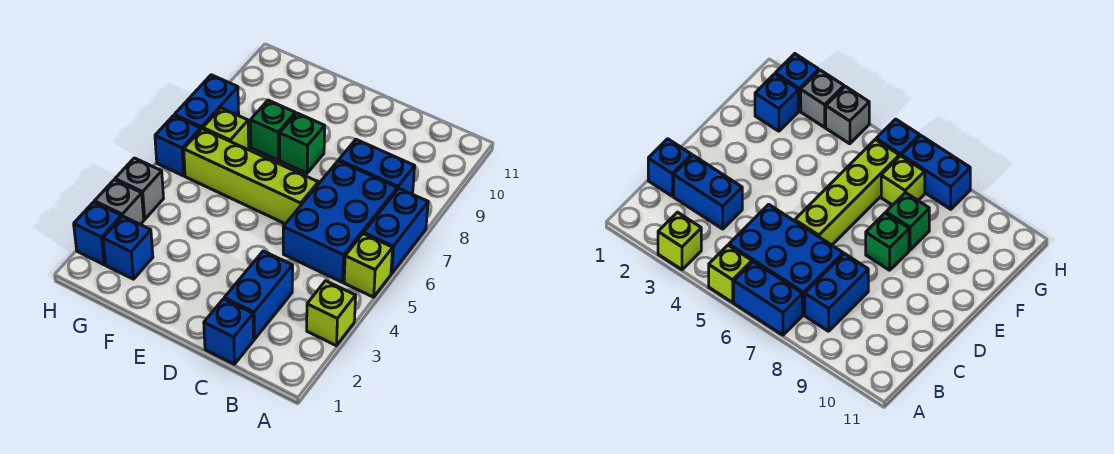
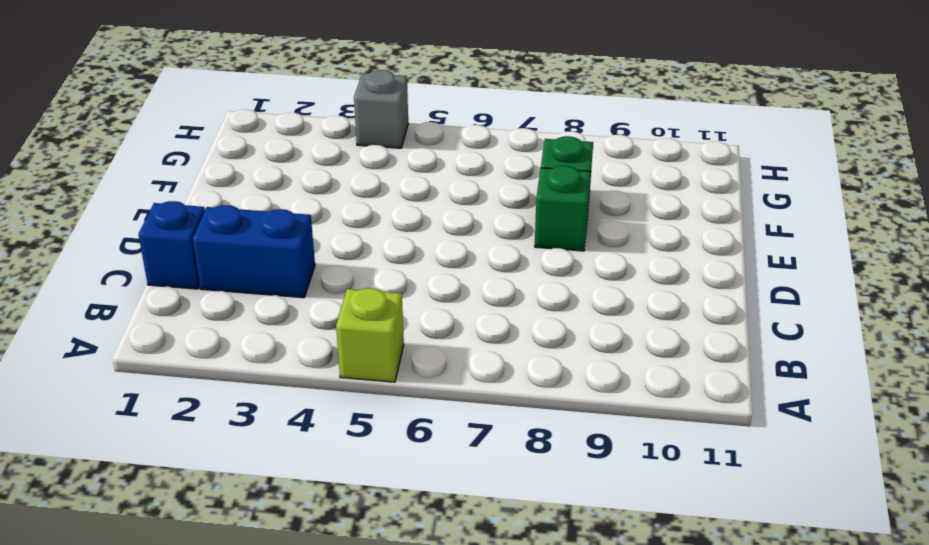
none -> lime 1x1 brick [307,281,356,346]
none -> blue 1x2 brick [364,188,428,274]
none -> blue 2x3 brick [283,161,397,282]

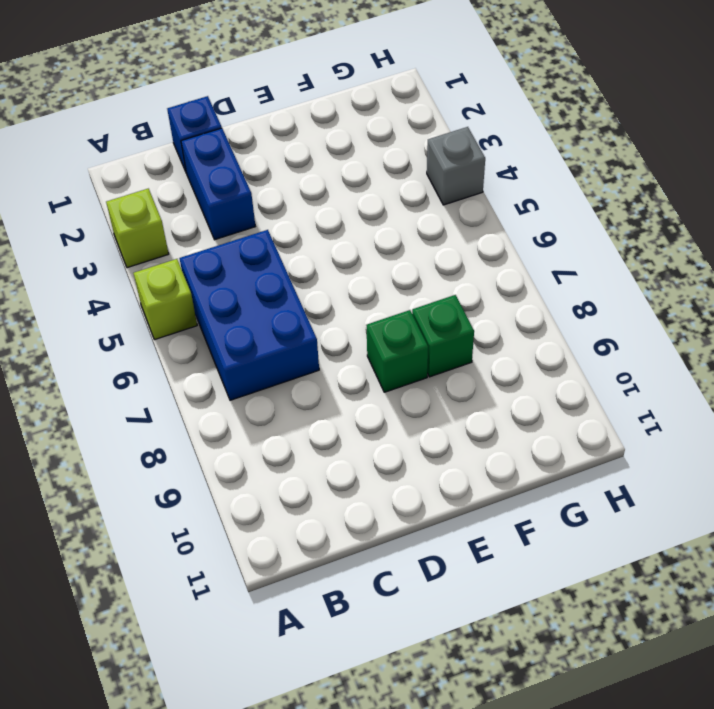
none -> blue 1x2 brick [364,188,428,274]
none -> blue 1x2 brick [339,140,415,194]
none -> lime 1x4 brick [184,129,318,224]

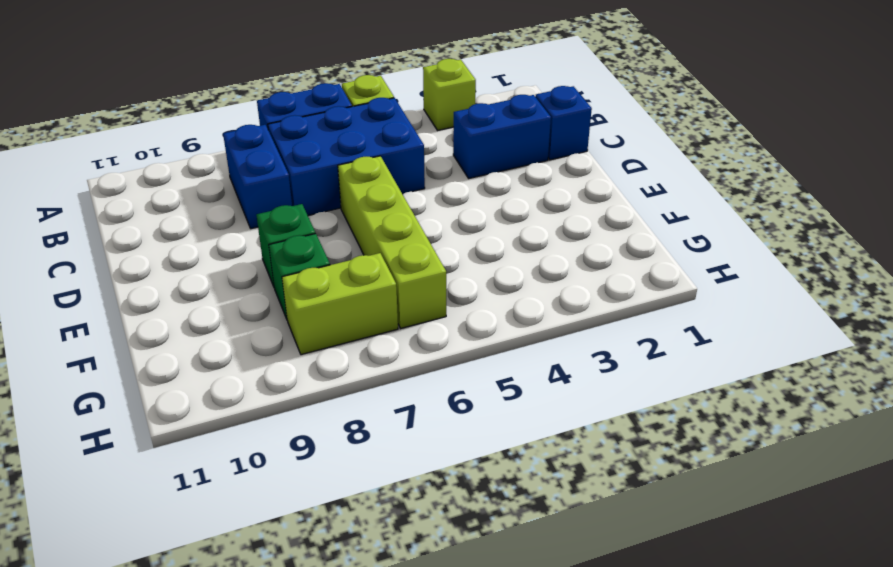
lime 1x2 brick [282,253,398,355] -> lime 1x1 brick [203,108,249,149]
none -> blue 1x1 brick [103,216,153,279]
none -> blue 1x1 brick [74,202,121,265]
none -> grey 1x1 brick [95,180,144,225]

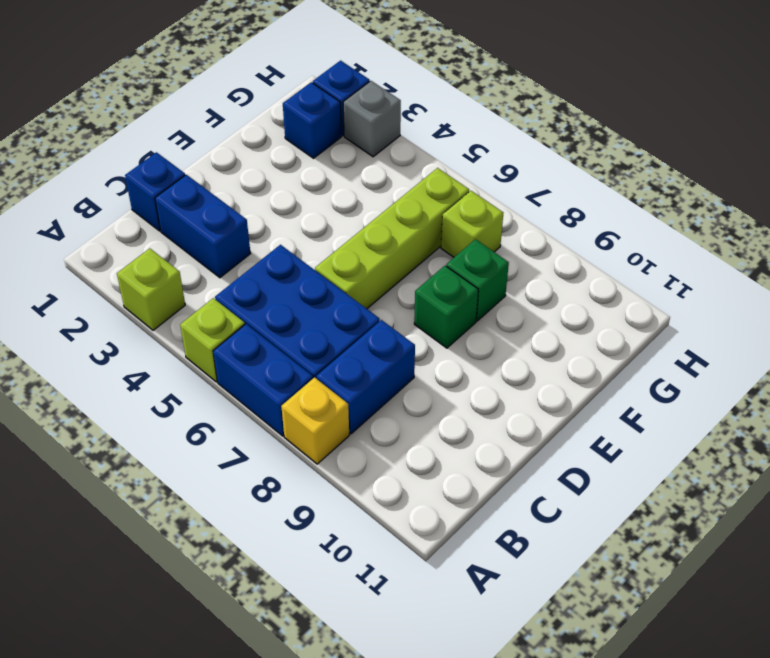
yellow 1x1 brick [281,377,349,464] -> none
none -> grey 1x1 brick [115,158,163,219]
none -> blue 1x1 brick [155,116,201,176]
none -> blue 1x2 brick [174,75,239,129]

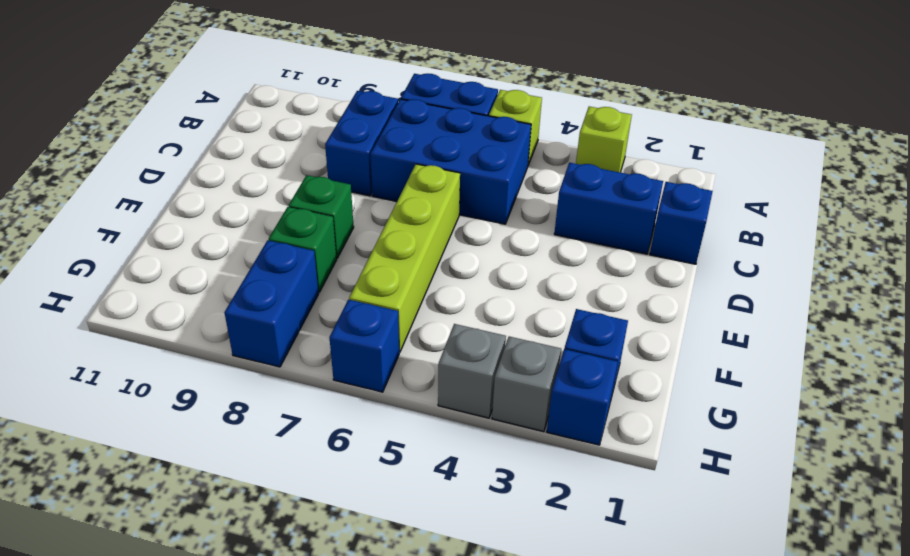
blue 1x2 brick [224,240,319,367] -> blue 1x2 brick turned to [174,75,239,129]
none -> lime 1x1 brick [203,108,249,149]

